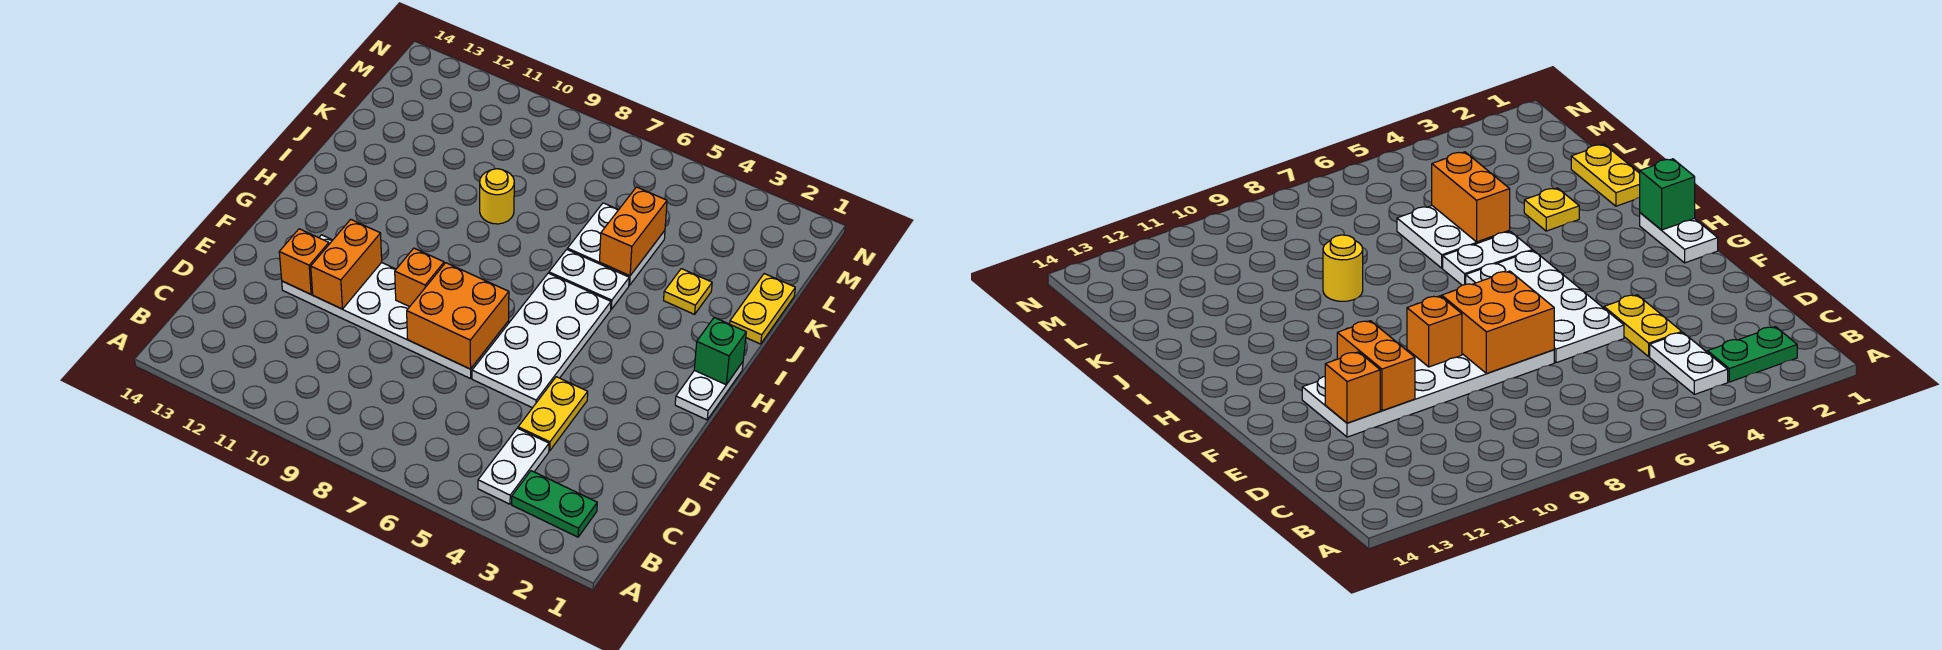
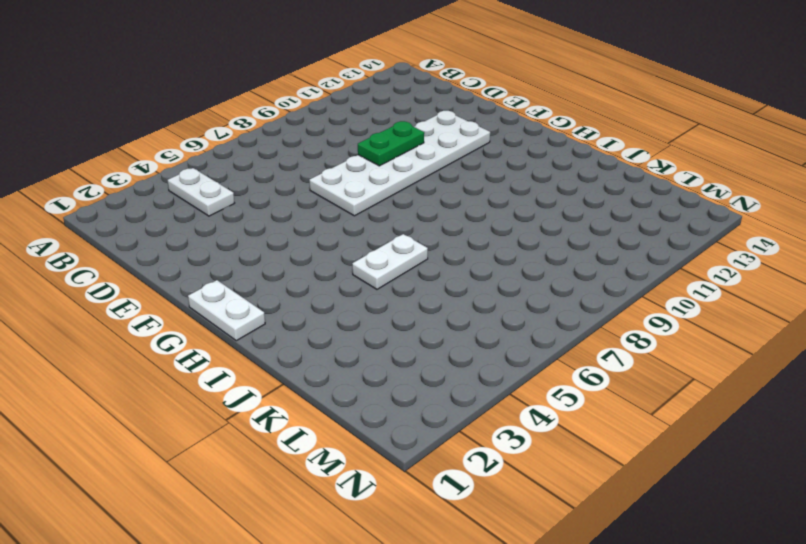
green 1x2 plate [358,121,424,166] -> green 1x2 plate moved to [512,471,597,537]
none -> yellow 1x2 plate [518,377,588,451]
none -> white 2x4 plate [472,273,611,408]
none -> yellow 1x2 plate [730,274,795,344]

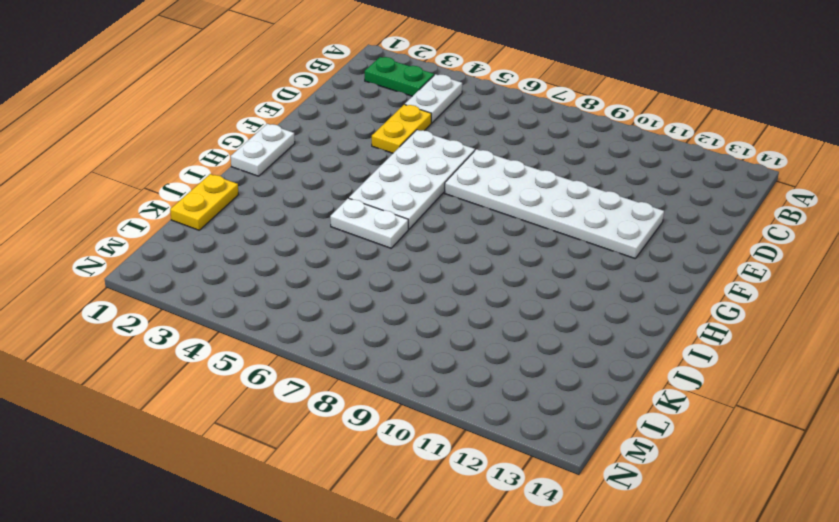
none -> yellow 1x1 plate [664,269,712,314]
none -> white 2x2 plate [567,203,665,285]
none -> yellow 1x1 round brick [480,169,514,224]

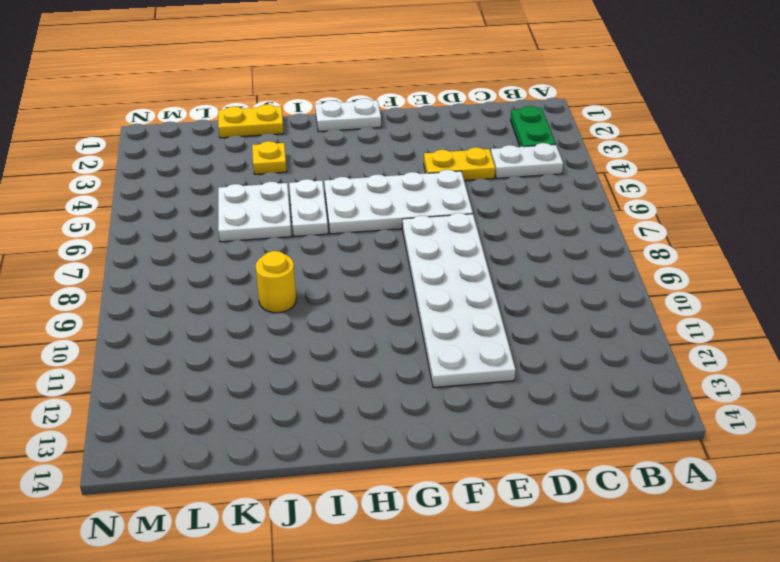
none -> orange 2x2 brick [407,263,509,369]
none -> orange 1x2 brick [311,219,382,309]
none -> orange 1x1 brick [279,229,329,294]

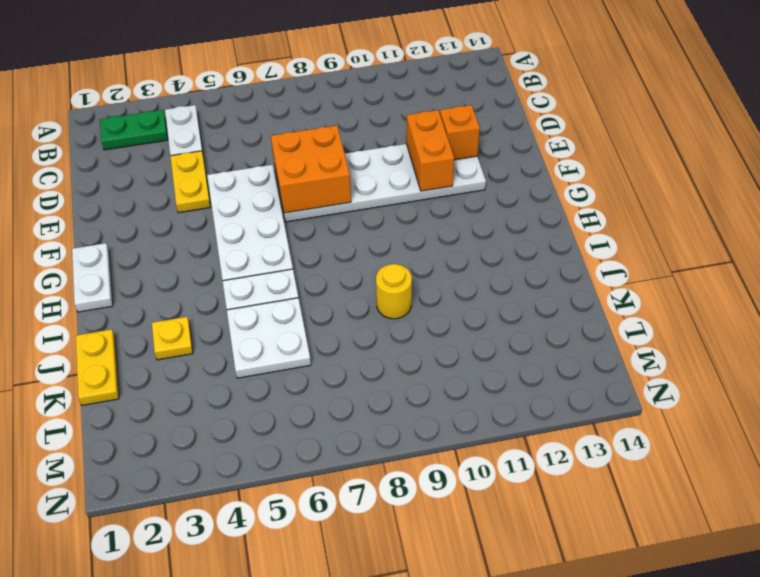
none -> orange 1x1 brick [395,248,444,307]
none -> green 1x1 brick [694,318,746,385]
none -> orange 1x2 brick [600,187,667,276]

